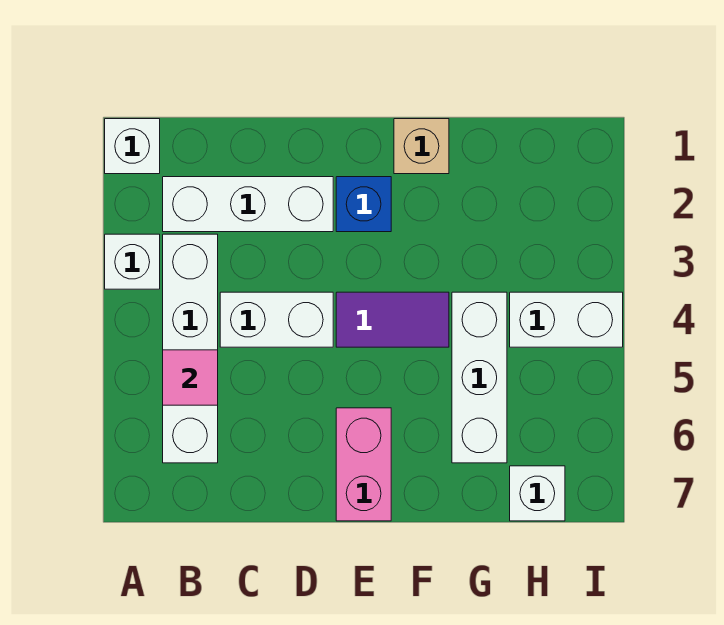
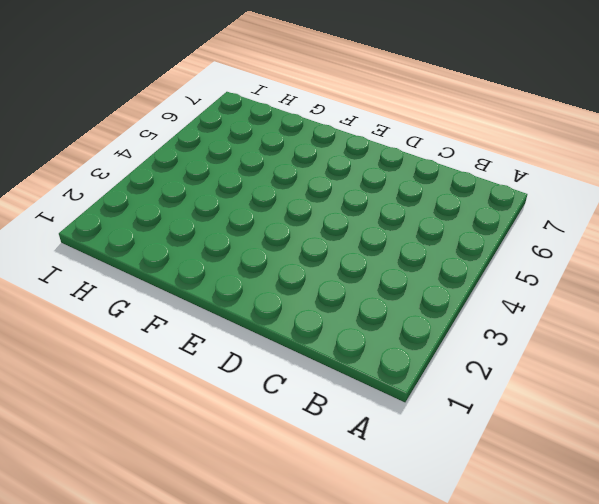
none -> white 1x1 brick [105,119,160,174]
none -> white 1x1 brick [105,234,160,289]
none -> white 1x3 brick [163,177,333,232]

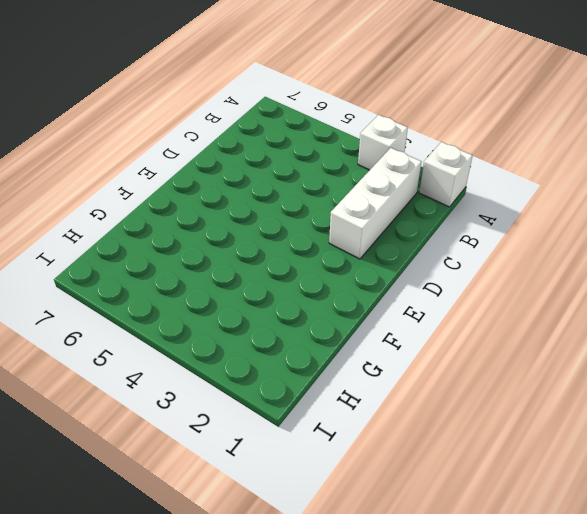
none -> white 1x4 brick [163,234,218,463]
none -> white 1x2 brick [220,292,333,347]
none -> blue 1x1 brick [336,177,391,232]

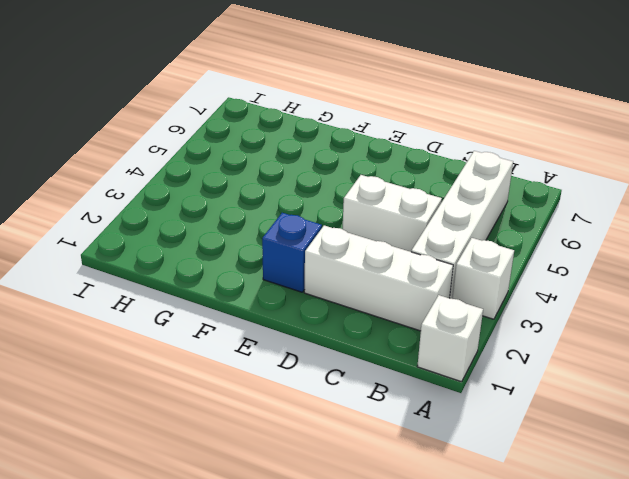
none -> purple 1x2 tile [336,292,449,347]
none -> pink 1x2 brick [336,408,391,521]
none -> tan 1x1 brick [394,119,449,174]

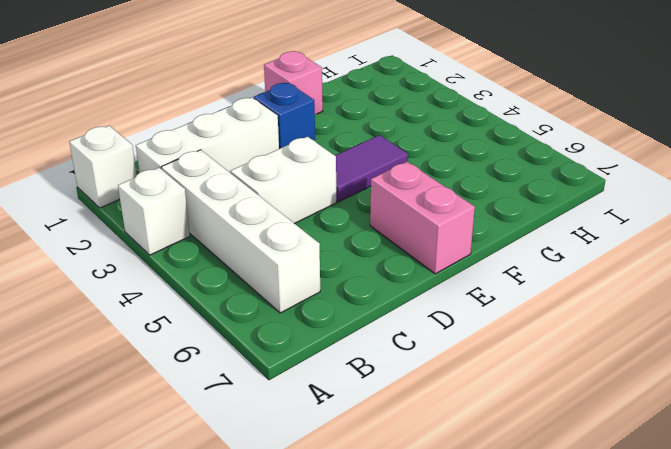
pink 1x1 brick [264,51,323,114] -> tan 1x1 brick [394,119,449,174]
none -> white 1x3 brick [452,292,507,463]
none -> white 1x2 brick [510,292,623,347]
none -> white 1x1 brick [510,466,565,521]

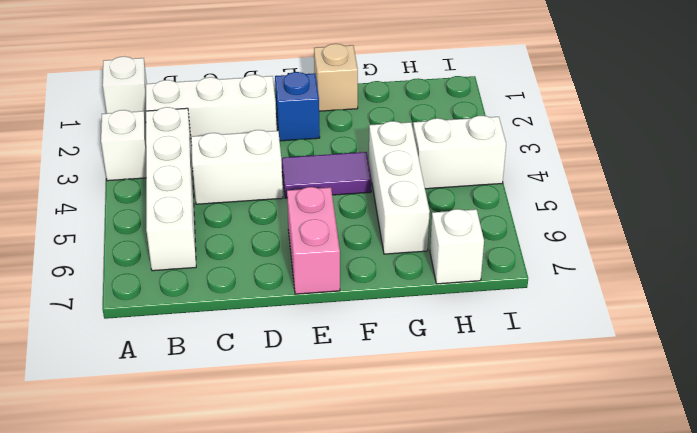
none -> pink 1x1 tile [163,350,218,405]

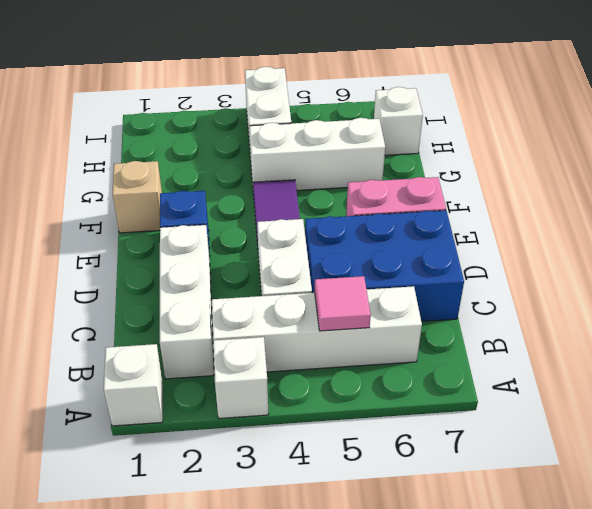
blue 2x3 brick [305,210,464,321] -> none

